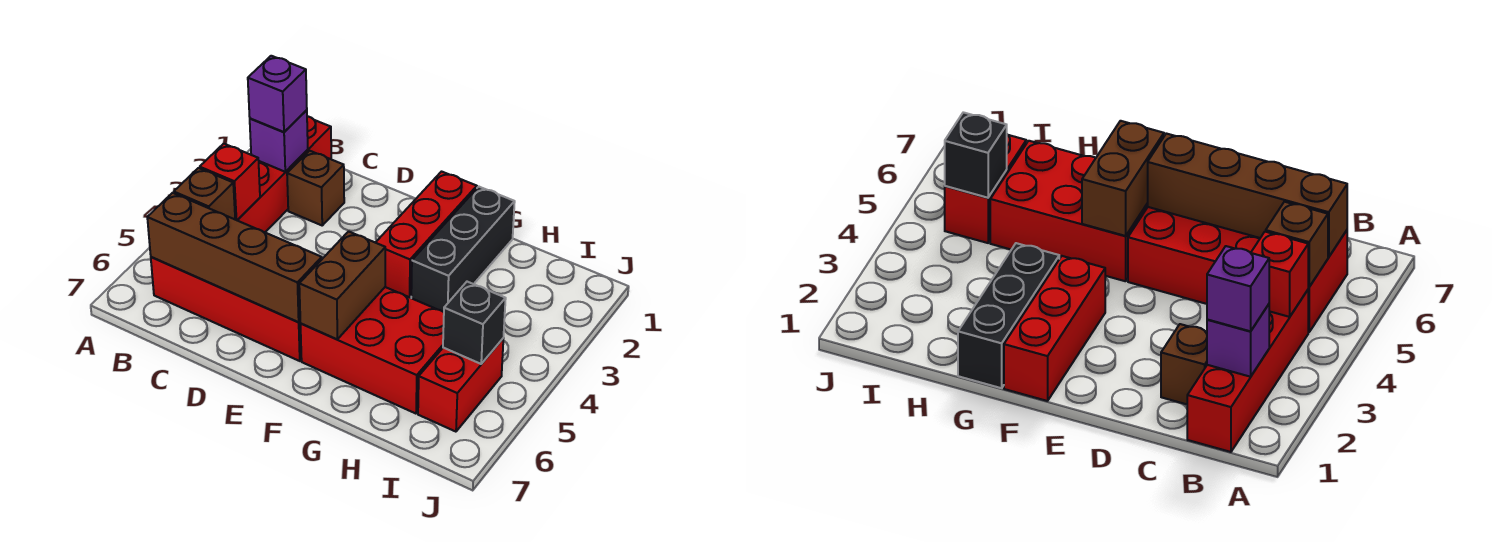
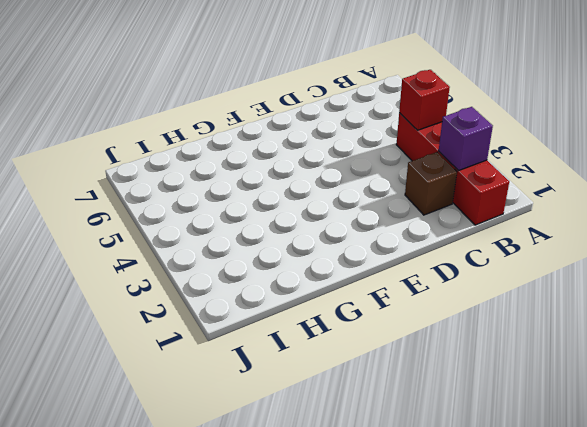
none -> red 2x4 brick [151,257,302,361]
none -> red 1x3 brick [376,172,477,297]
none -> red 2x3 brick [301,287,444,414]

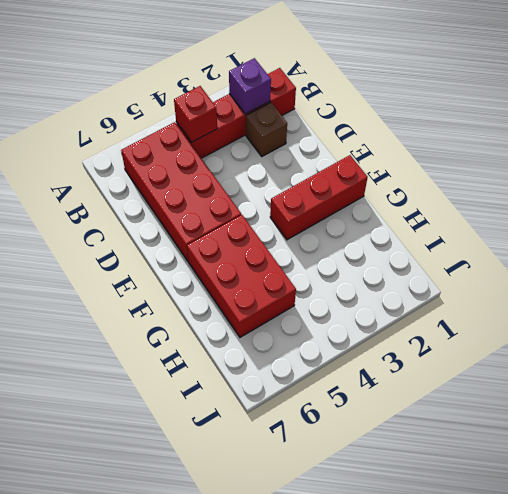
none -> black 1x3 brick [411,187,515,312]
none -> red 1x2 brick [418,339,503,432]
none -> brown 1x1 brick [174,168,235,219]

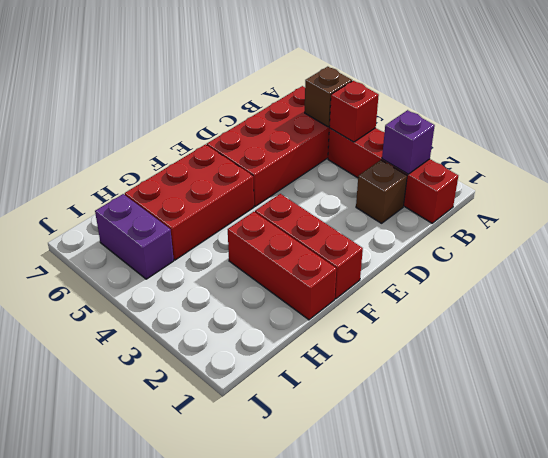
red 1x3 brick [228,212,336,320] -> black 1x3 brick [411,187,515,312]
purple 1x2 brick [95,194,174,279] -> red 1x2 brick [418,339,503,432]
none -> brown 1x4 brick [147,193,322,322]
none -> brown 1x2 brick [299,231,385,339]
none -> black 1x1 brick [443,282,506,364]

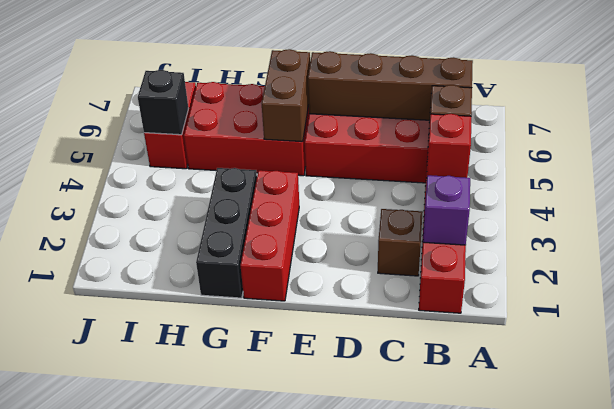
none -> purple 1x1 brick [248,56,307,132]

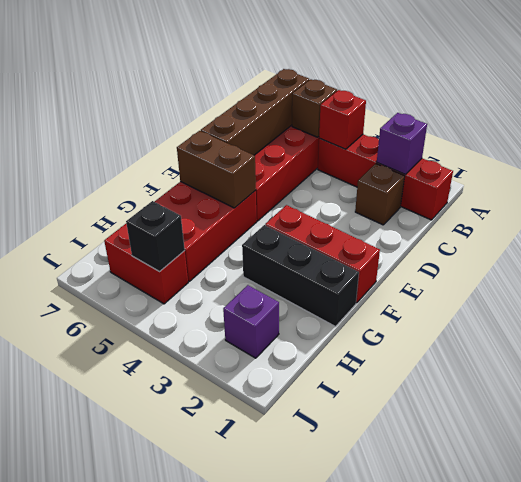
purple 1x1 brick [223,285,279,358] -> purple 1x1 brick moved to [248,56,307,132]

